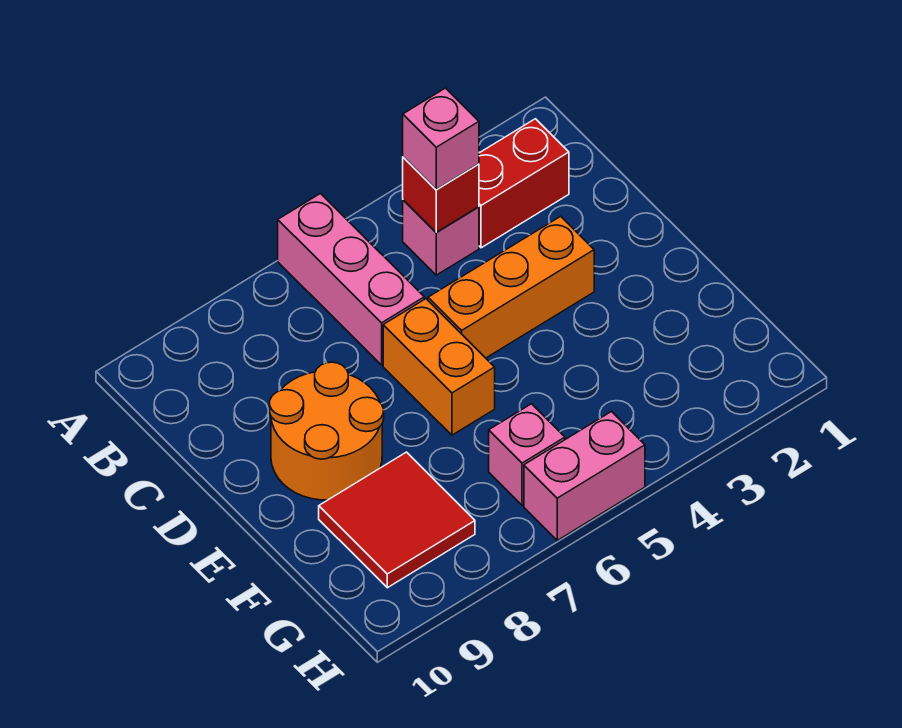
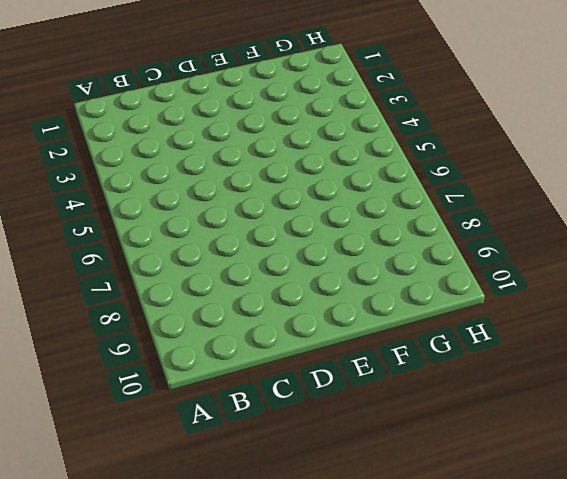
none -> pink 1x3 brick [278,194,424,365]
none -> red 1x2 brick [479,119,569,248]

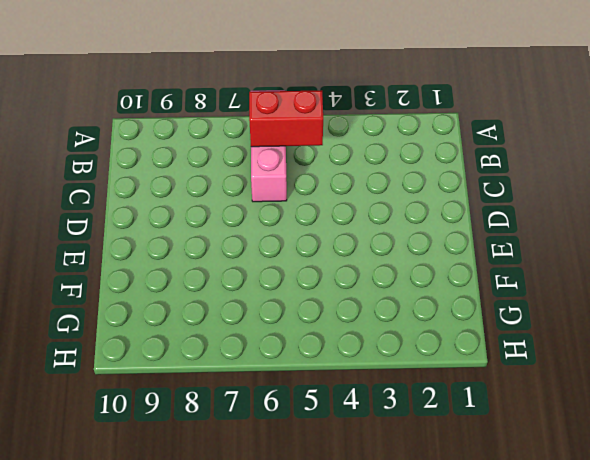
red 1x2 brick [249,90,323,147] -> red 1x2 brick moved to [479,119,569,248]
none -> pink 1x1 brick [403,200,479,275]
none -> orange 1x3 brick [428,216,594,358]

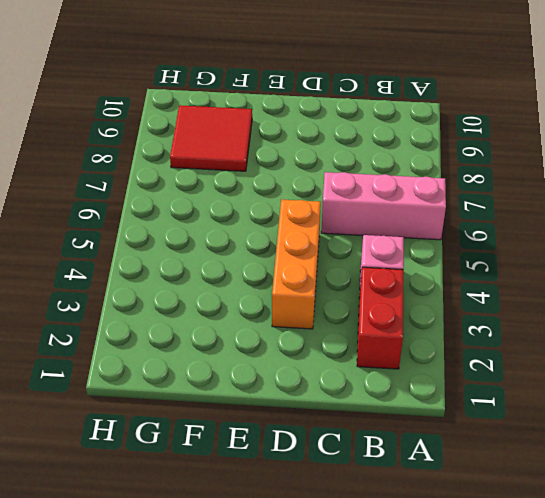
none -> orange 1x2 brick [383,299,495,435]
none -> orange 2x2 round brick [270,362,384,500]

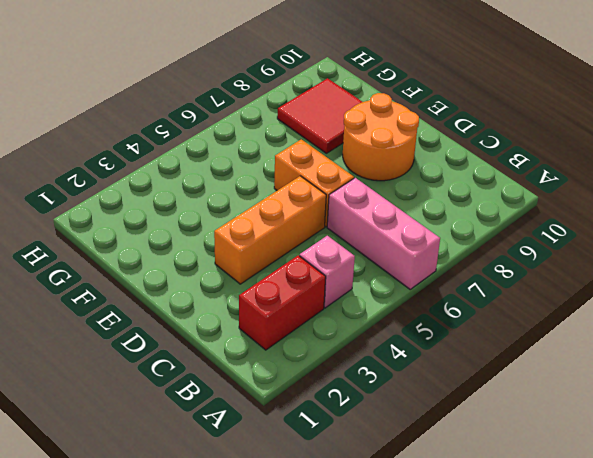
none -> pink 1x1 brick [489,404,565,505]
none -> pink 1x2 brick [524,412,645,540]

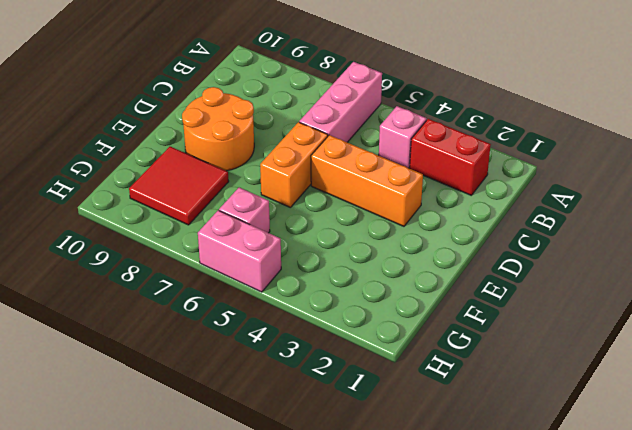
none -> red 1x1 brick [403,157,479,232]
none -> pink 1x1 brick [403,88,479,189]

